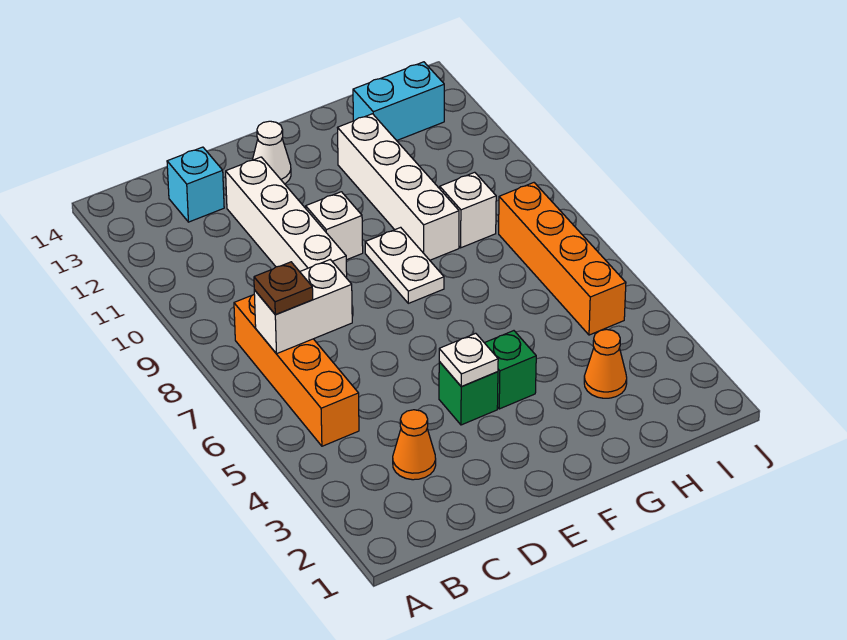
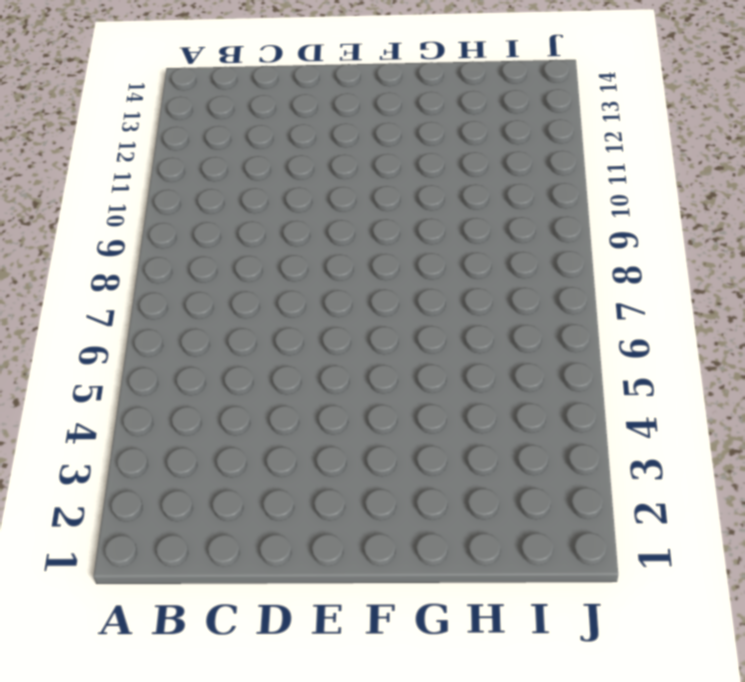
none -> orange 1x4 brick [234,295,359,446]
none -> orange 1x1 cone [393,410,436,480]
none -> cyan 1x1 brick [167,147,224,222]

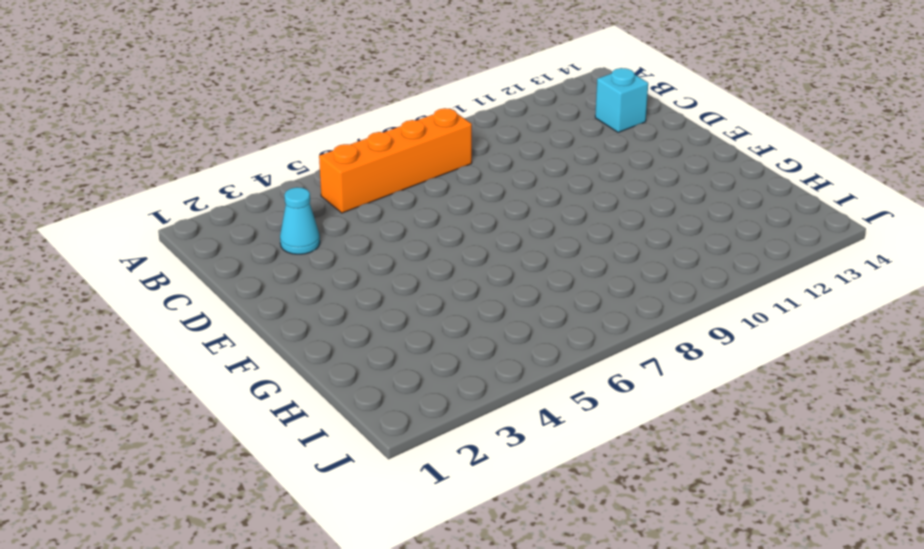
cyan 1x1 cone [280,187,320,254] -> orange 1x1 cone [393,410,436,480]
none -> white 1x4 brick [226,157,347,278]
none -> green 1x1 brick [439,362,498,425]
none -> white 1x1 brick [306,192,363,260]

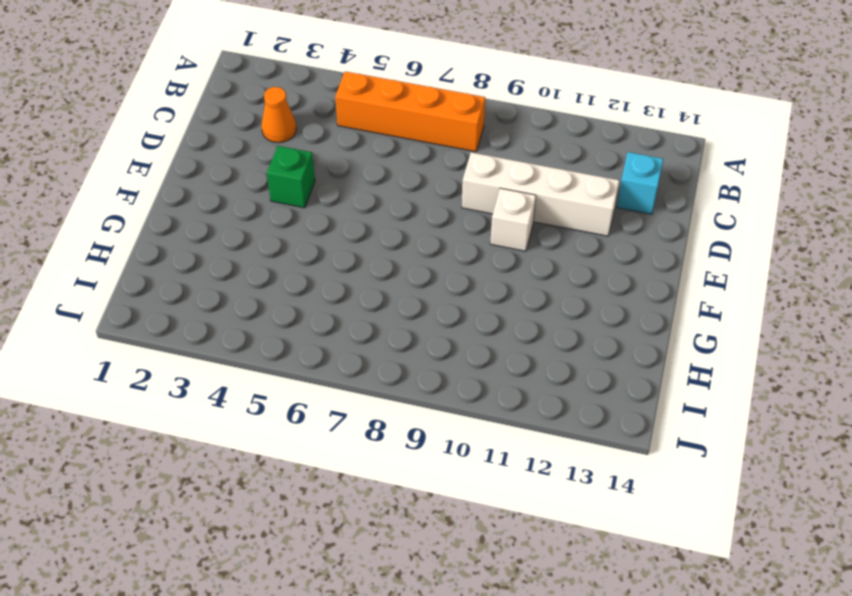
none -> white 1x1 cone [253,121,291,184]
none -> green 1x1 brick [485,331,536,409]
none -> white 1x2 plate [365,227,444,303]

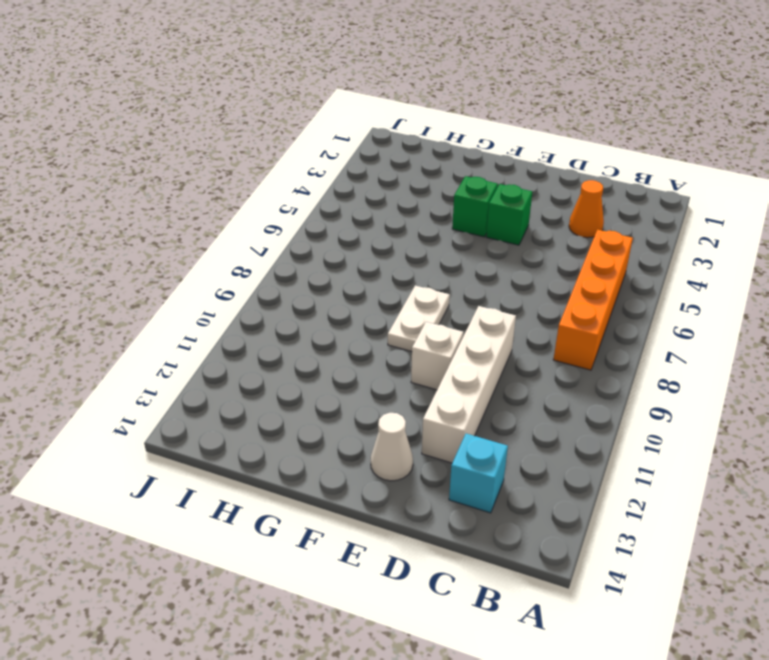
none -> white 1x4 brick [338,114,459,260]
none -> orange 1x1 cone [584,329,627,398]
none -> white 1x1 brick [440,172,496,248]

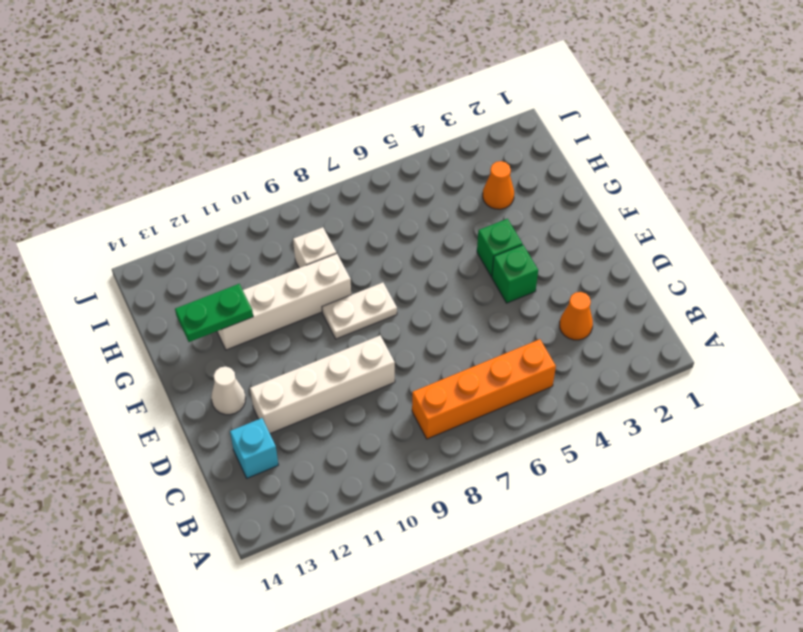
green 1x2 plate [175,284,253,342] -> none
none -> white 1x1 brick [306,192,363,260]
none -> cyan 1x2 brick [353,62,444,141]
none -> orange 1x4 brick [499,183,626,335]

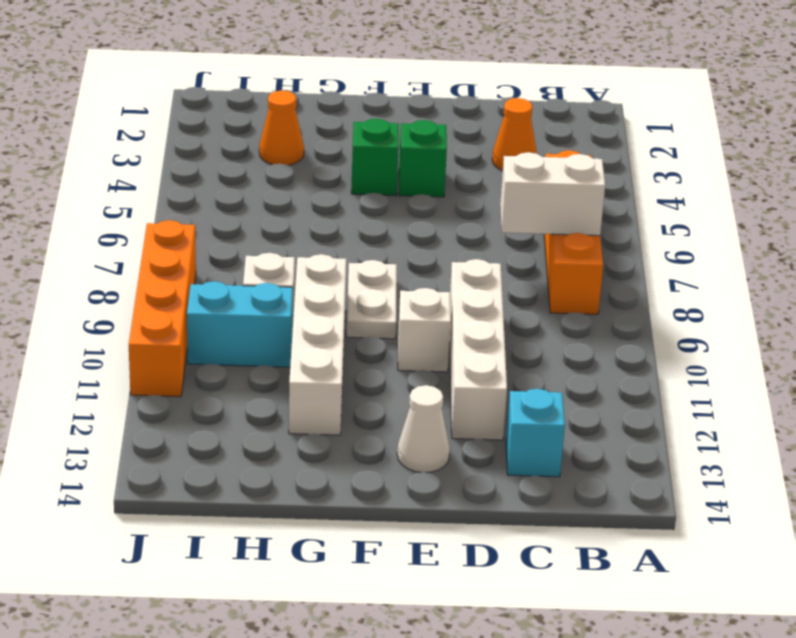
cyan 1x2 brick [187,281,293,367] -> cyan 1x2 brick moved to [353,62,444,141]
orange 1x4 brick [129,220,196,397] -> orange 1x4 brick moved to [499,183,626,335]
none -> white 1x1 plate [439,333,498,387]
none -> brown 1x1 plate [254,262,313,315]

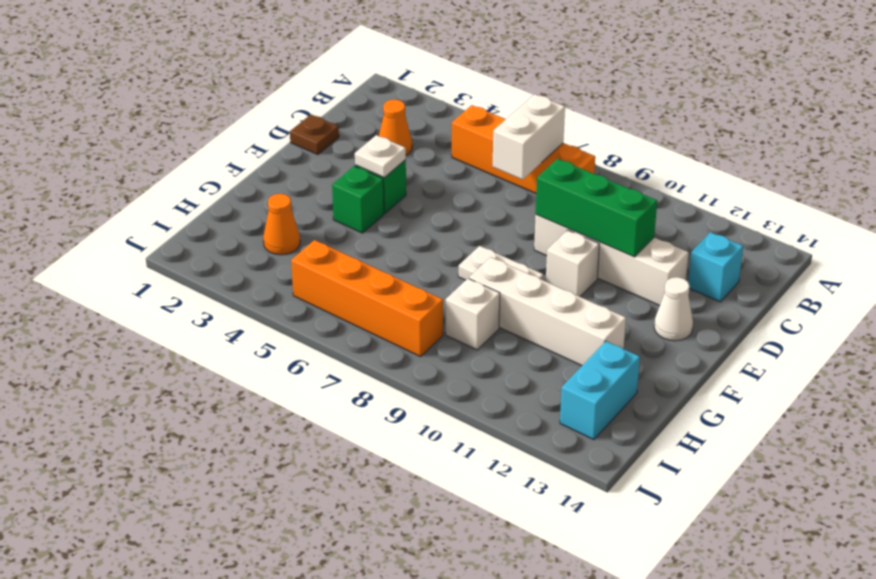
brown 1x1 plate [290,115,339,155] -> brown 1x1 plate moved to [254,262,313,315]
green 1x3 brick [536,159,657,257] -> none

